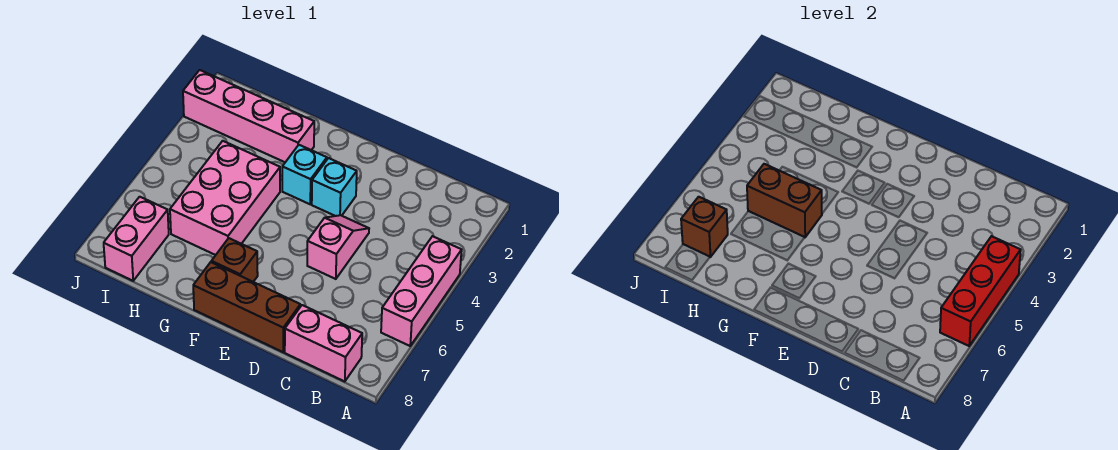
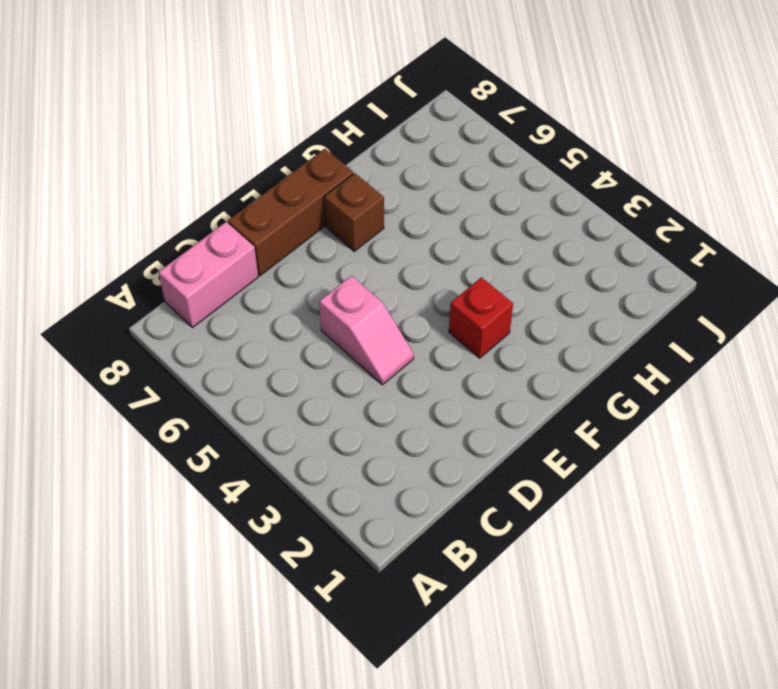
red 1x1 brick [449,277,513,358] -> cyan 1x1 brick [282,145,327,204]
none -> pink 1x3 brick [381,236,462,346]
none -> cyan 1x1 brick [312,158,357,216]
none -> pink 1x4 brick [183,70,314,162]

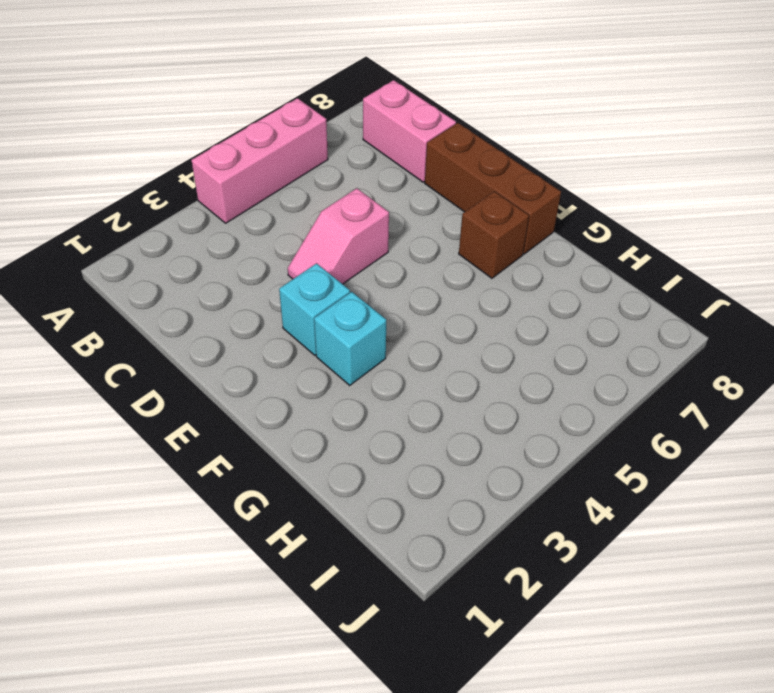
none -> pink 1x4 brick [183,70,314,162]
none -> pink 2x3 brick [170,141,280,255]
none -> pink 1x2 brick [104,197,169,281]

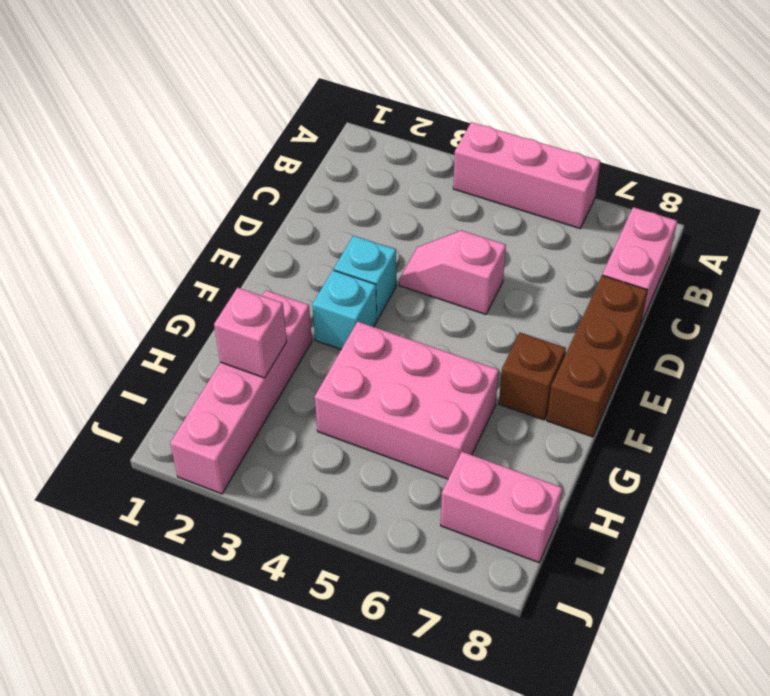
pink 1x1 brick [214,288,287,378] -> none
none -> red 1x3 brick [940,236,1021,346]
none -> brown 1x2 brick [747,164,822,237]
none -> brown 1x1 brick [681,197,728,257]

